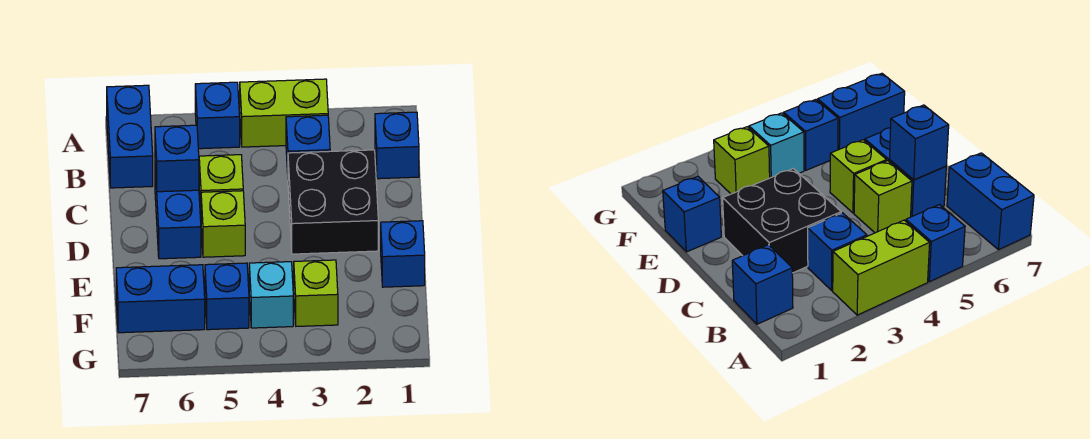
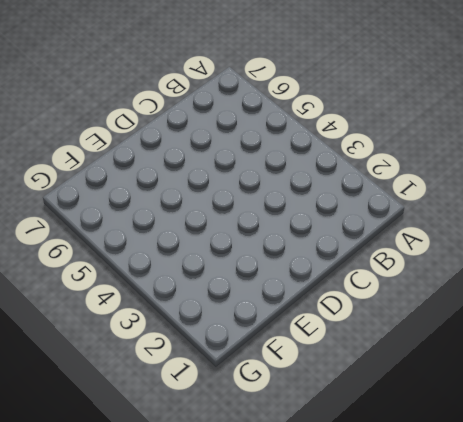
none -> lime 1x2 brick [240,79,328,147]
none -> blue 1x1 brick [195,82,240,149]
none -> blue 1x2 brick [107,85,153,188]

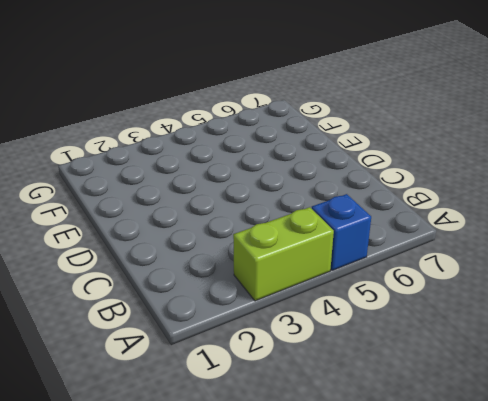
none -> blue 1x2 brick [107,85,153,188]
none -> blue 1x1 brick [375,112,419,179]
none -> blue 1x1 brick [286,115,330,173]

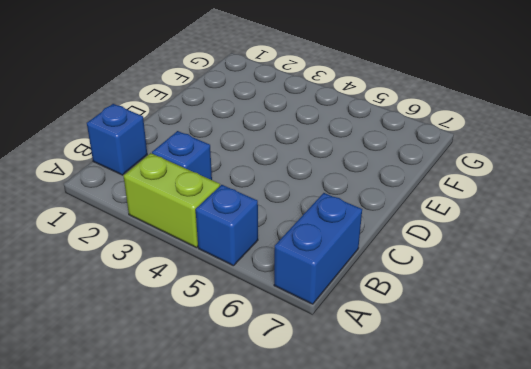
none -> black 2x2 brick [288,150,378,254]
none -> lime 1x1 brick [199,155,243,210]
none -> blue 1x2 brick [155,169,201,259]

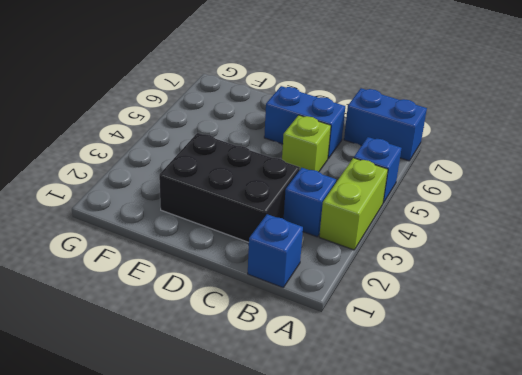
black 2x3 brick [159,133,300,242] -> black 2x2 brick [288,150,378,254]
none -> lime 1x1 brick [201,191,245,257]
none -> blue 1x1 brick [381,221,425,287]
none -> lime 1x1 brick [294,260,338,326]

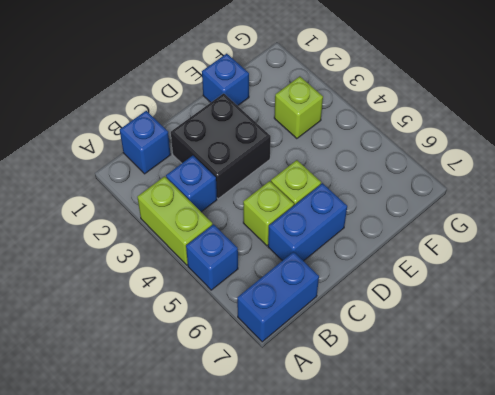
none -> cyan 1x1 brick [249,262,293,328]
none -> blue 1x1 brick [205,263,249,330]
none -> blue 1x2 brick [116,265,205,333]

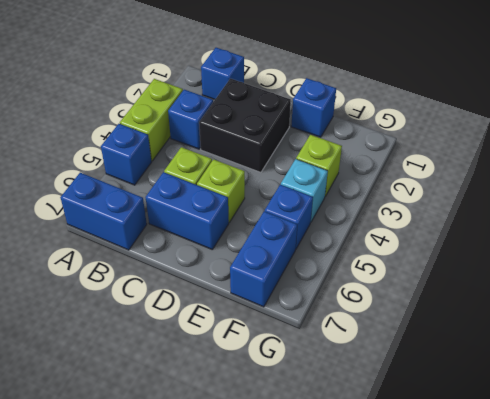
none -> blue 1x1 brick [155,125,199,192]

